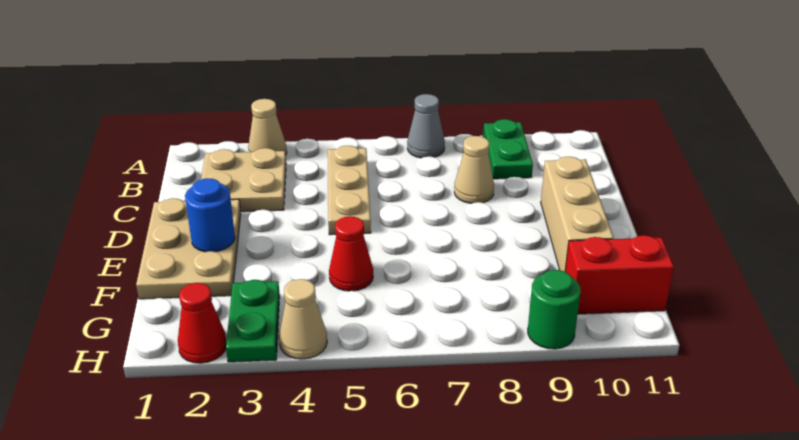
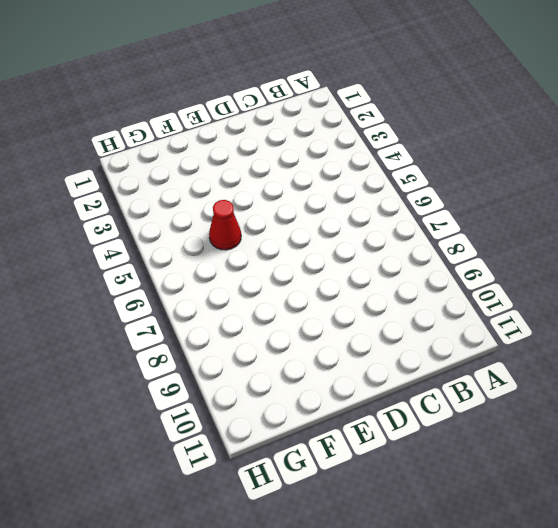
none -> tan 1x1 cone [248,99,287,155]
none -> grey 1x1 cone [407,94,445,158]
none -> green 1x2 plate [483,119,533,179]

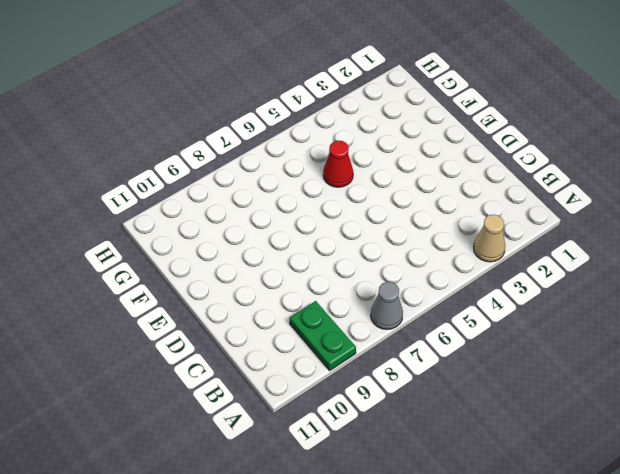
none -> tan 2x2 plate [201,148,286,212]
none -> tan 1x3 plate [328,146,371,235]
none -> tan 1x1 cone [454,136,494,203]

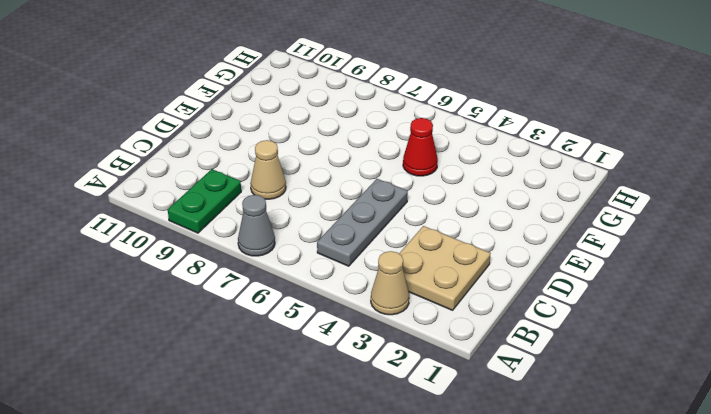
grey 1x3 plate [317,179,408,266] -> tan 1x3 plate [328,146,371,235]
none -> tan 2x3 plate [136,198,241,299]
none -> tan 1x3 brick [541,157,614,271]
none -> green 1x2 plate [226,280,280,362]

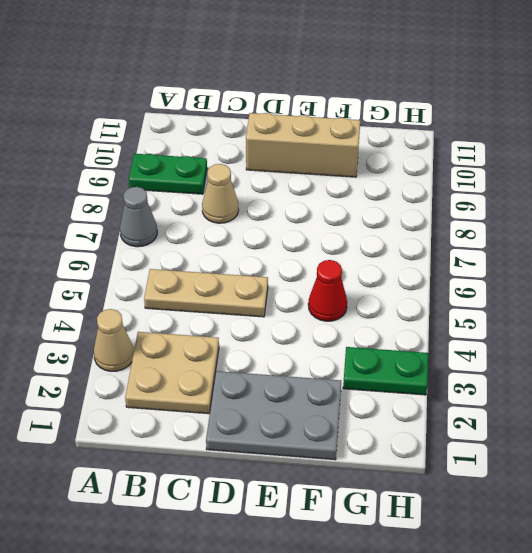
grey 2x3 plate [206,371,341,460] -> tan 2x3 plate [136,198,241,299]
none -> red 1x2 brick [565,235,674,314]
none -> red 1x1 cone [178,283,226,363]
none -> tan 1x1 cone [279,279,327,359]

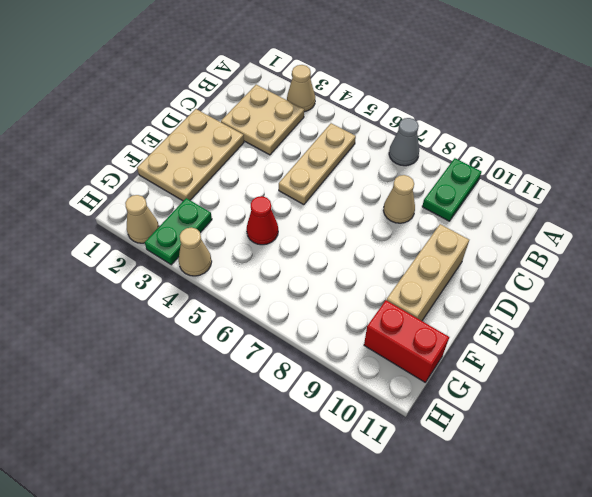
tan 1x1 cone [125,195,159,243] -> red 1x1 cone [178,283,226,363]
none -> green 1x1 round brick [528,270,581,349]
none -> blue 1x1 round brick [185,178,235,252]

